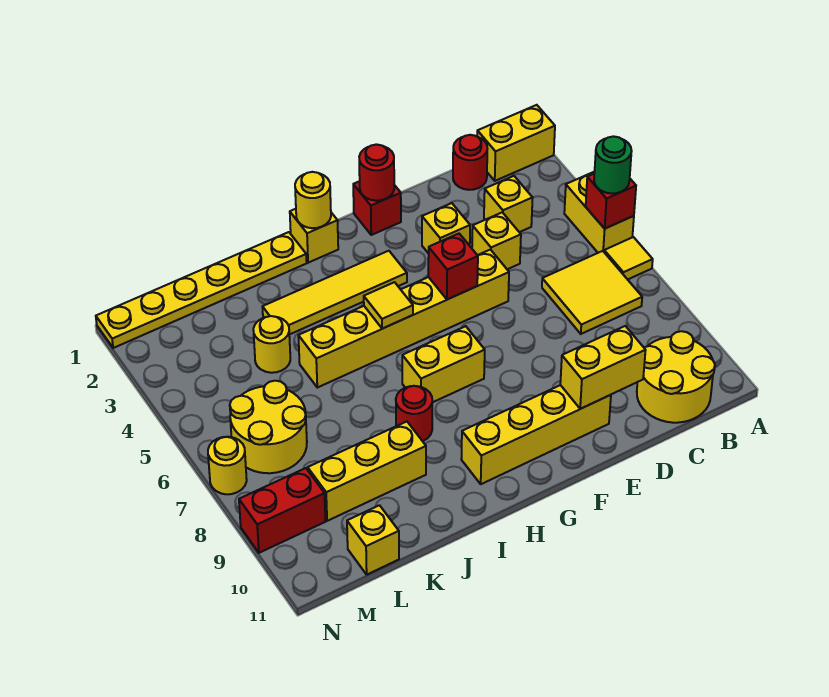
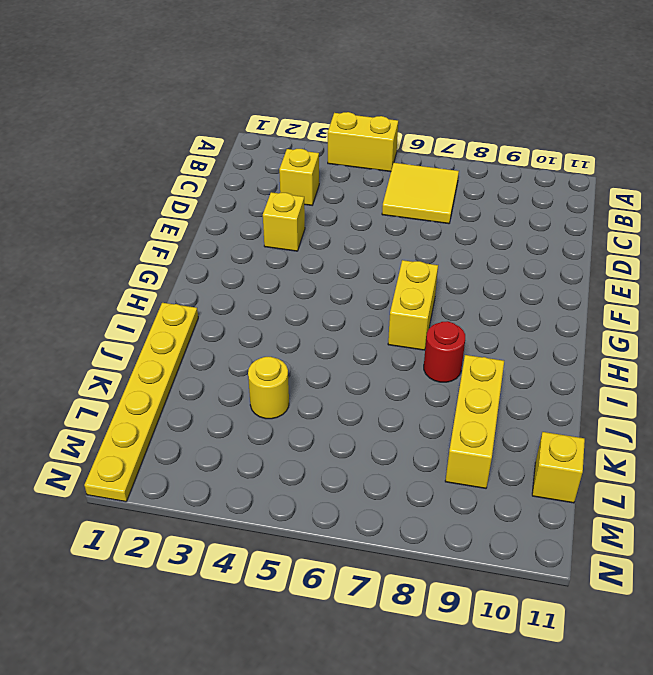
none -> yellow 1x2 brick [477,105,555,181]
none -> yellow 1x1 tile [604,237,653,280]
none -> yellow 2x2 round brick [637,331,715,423]
none -> red 1x1 round brick [453,135,487,190]

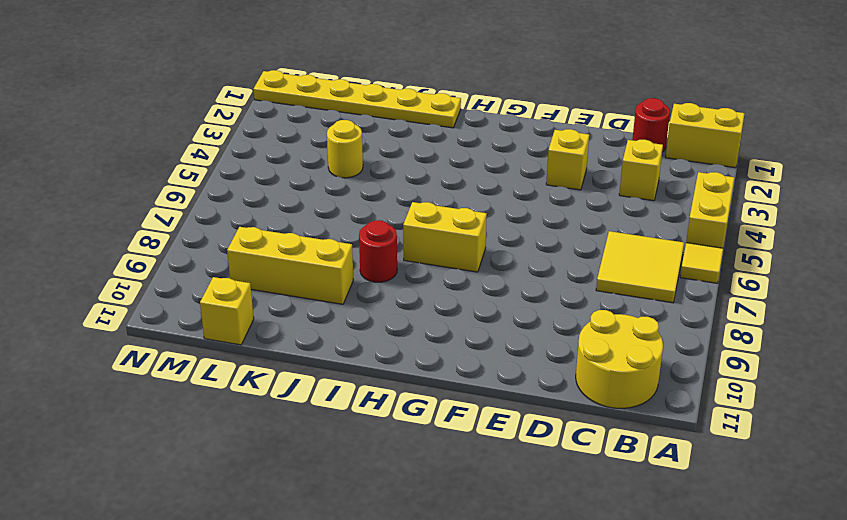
none -> yellow 1x1 brick [472,212,521,269]
none -> yellow 1x6 brick [298,250,509,388]
none -> yellow 1x4 brick [461,385,611,484]
none -> red 1x1 brick [353,181,401,235]

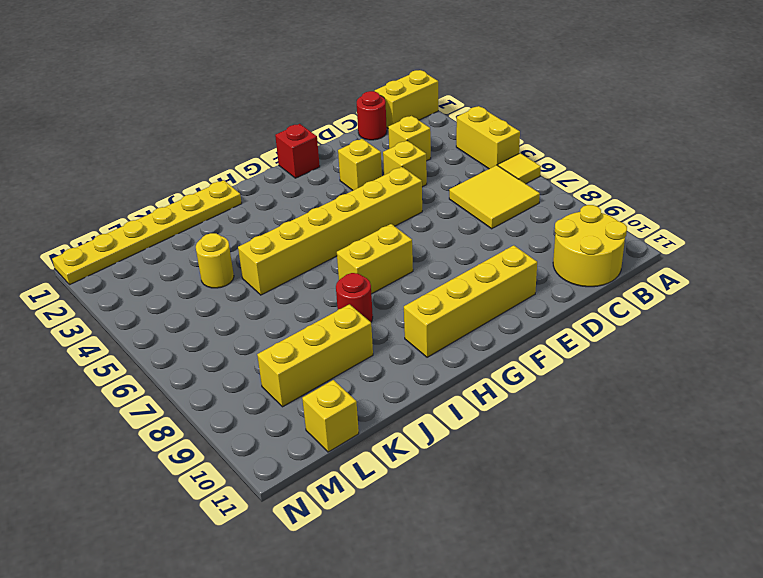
none -> yellow 1x4 tile [262,251,407,335]
none -> yellow 1x1 brick [290,209,338,263]
none -> yellow 2x2 round brick [230,381,307,473]
none -> red 1x2 brick [239,468,326,553]

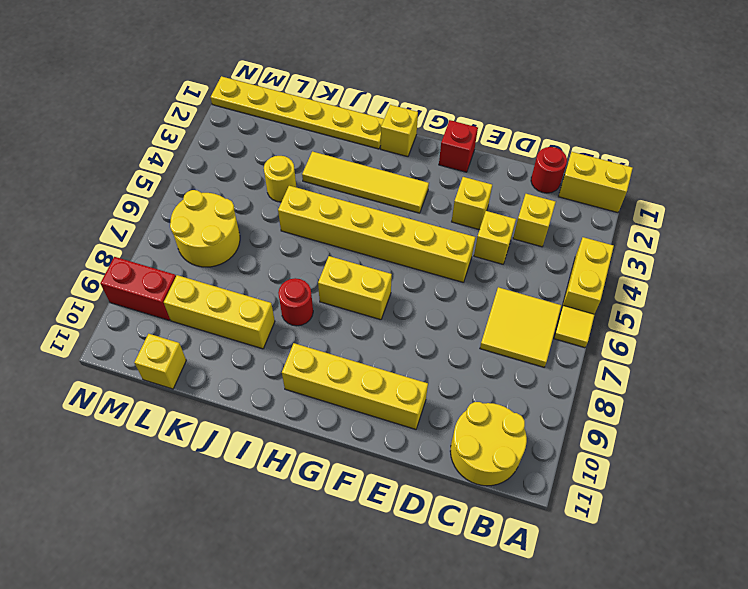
none -> yellow 1x1 round brick [208,437,247,494]
none -> red 1x1 brick [586,174,636,229]
none -> yellow 1x2 brick [560,326,646,409]
none -> red 1x1 round brick [359,144,394,201]

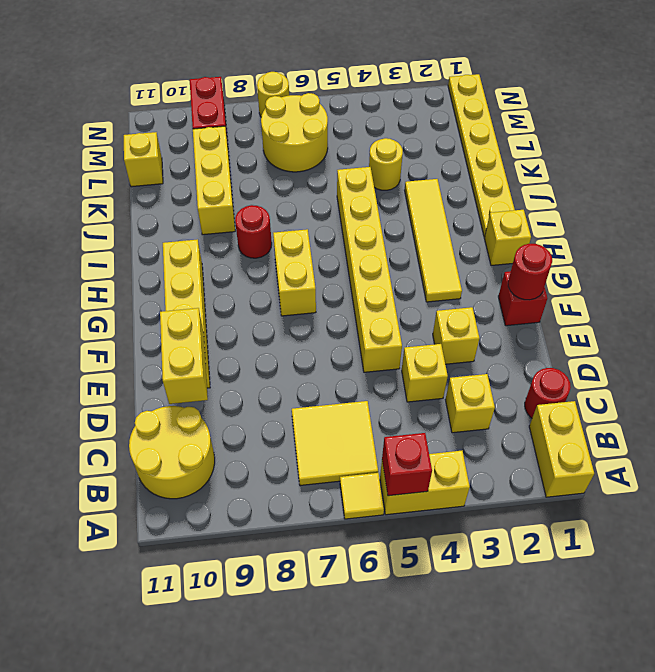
none -> red 1x1 brick [428,234,478,300]
none -> yellow 1x1 round brick [295,172,331,228]
none -> yellow 1x1 tile [364,282,413,329]
none -> green 1x1 round brick [594,136,632,194]

